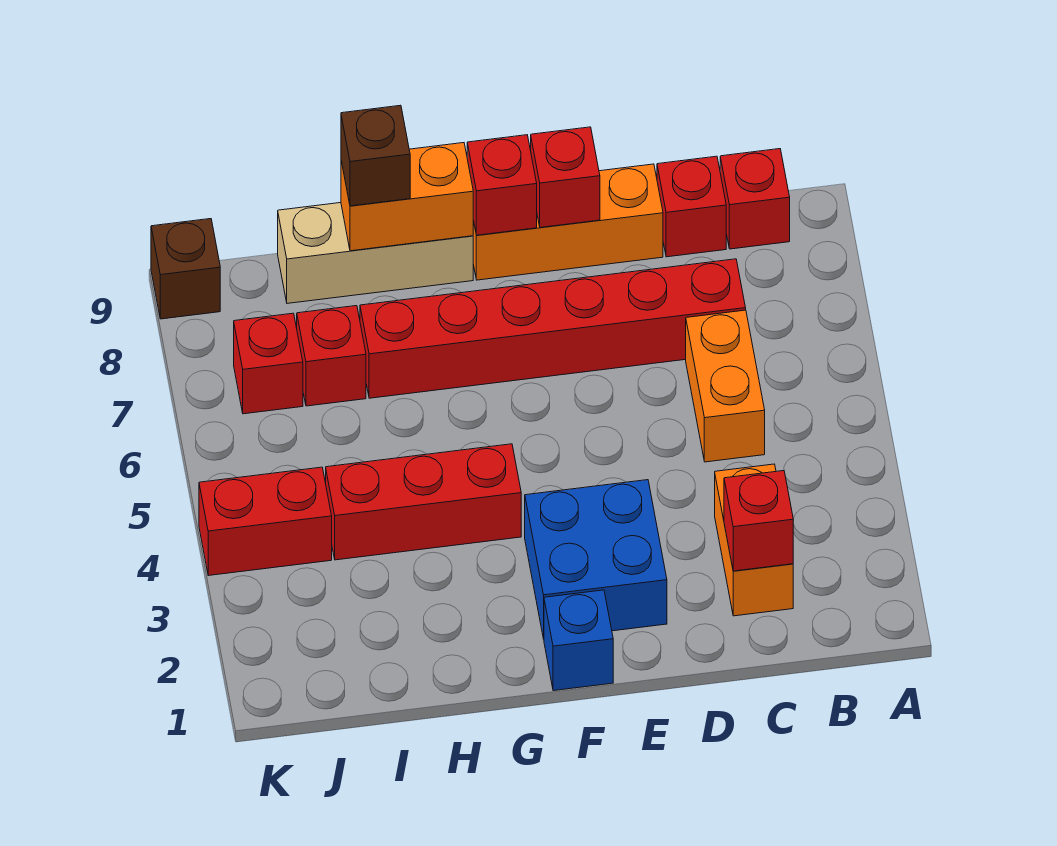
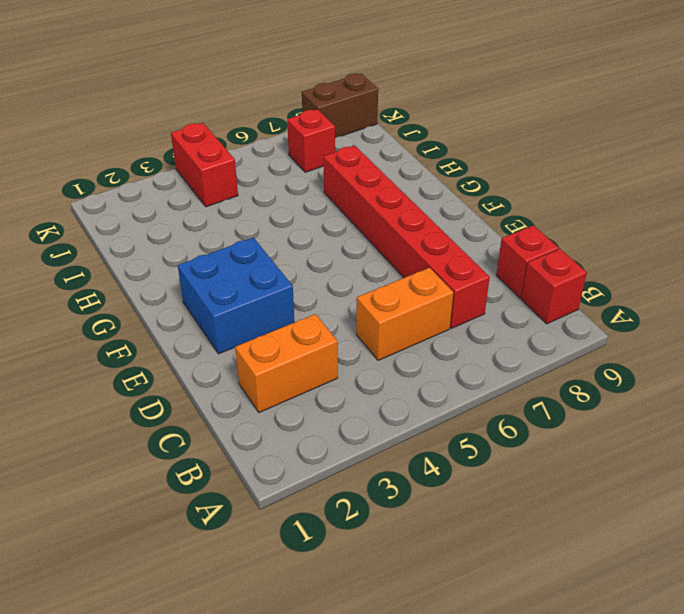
brown 1x2 brick [302,73,378,138] -> brown 1x1 brick [151,219,220,319]
none -> orange 1x3 brick [473,164,663,280]
none -> blue 1x1 brick [544,590,613,691]
none -> red 1x3 brick [326,444,521,560]

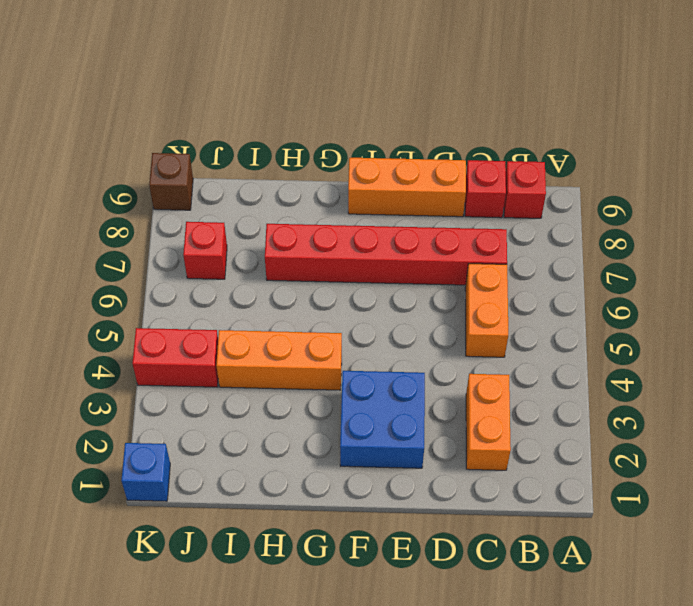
orange 1x3 brick [216,330,342,390] -> red 1x3 brick [326,444,521,560]
blue 1x1 brick [121,443,170,501] -> blue 1x1 brick moved to [544,590,613,691]
none -> tan 1x3 brick [278,203,473,303]
none -> red 1x1 brick [297,306,366,406]
none -> red 1x1 brick [724,471,793,571]

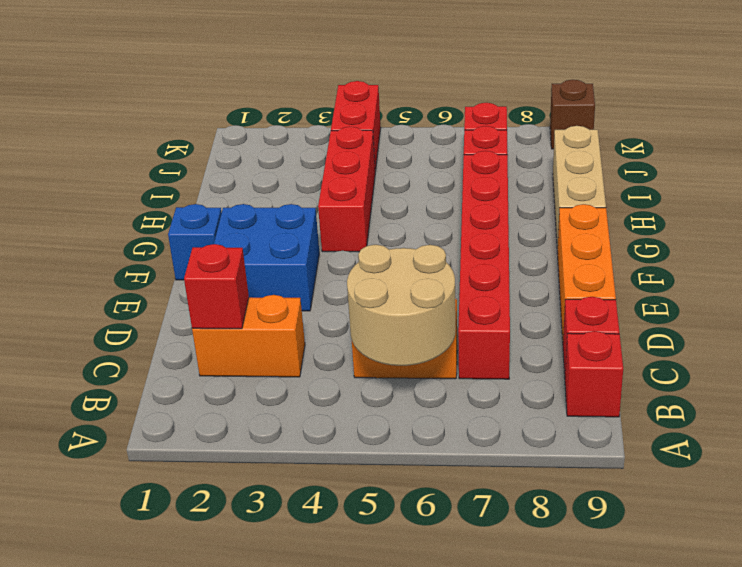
tan 2x2 round brick [347,245,456,366] -> none
none -> red 1x1 brick [531,127,600,228]
none -> red 1x1 brick [467,135,537,235]
none -> orange 1x2 brick [341,143,473,251]

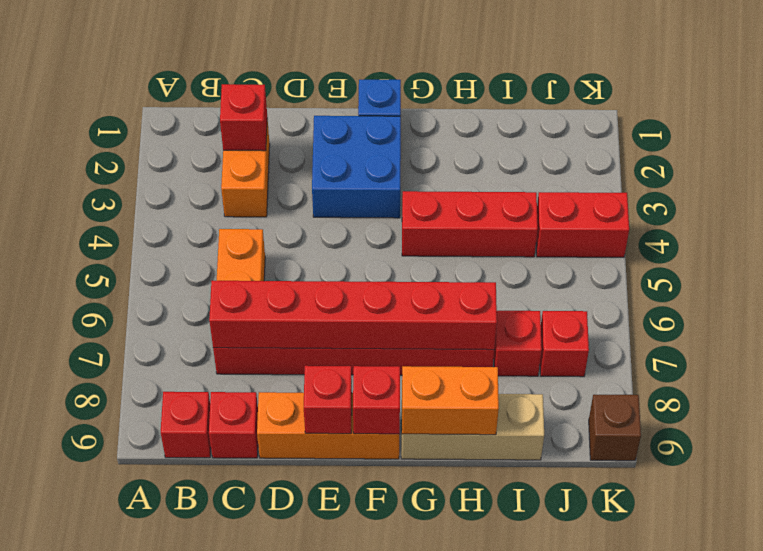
red 1x6 brick [209,281,497,350] -> none
none -> brown 1x1 brick [341,105,410,206]

